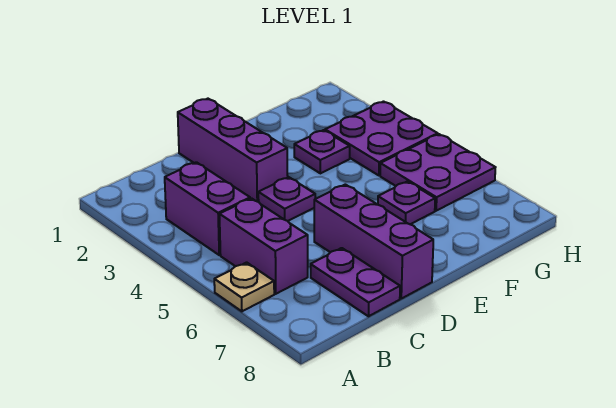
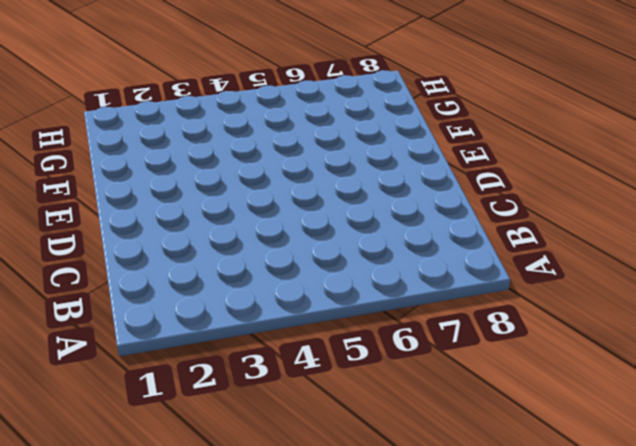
none -> tan 1x1 plate [214,262,274,311]
none -> purple 1x2 brick [165,162,250,255]

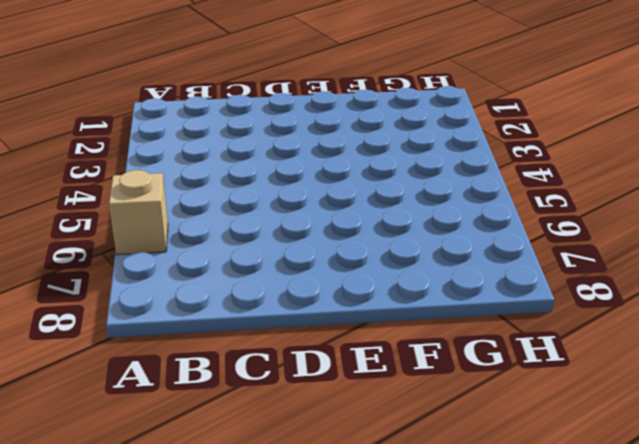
tan 1x1 brick [109,170,168,255] -> tan 1x1 plate [214,262,274,311]
none -> purple 1x2 brick [165,162,250,255]
none -> purple 1x2 brick [220,198,308,294]

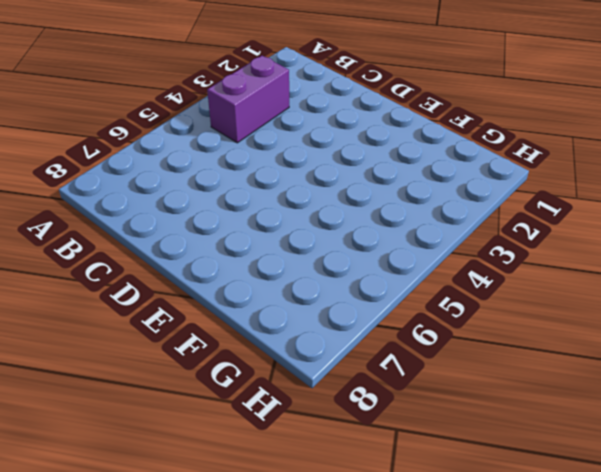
none -> tan 1x1 plate [214,262,274,311]
none -> purple 1x2 brick [220,198,308,294]

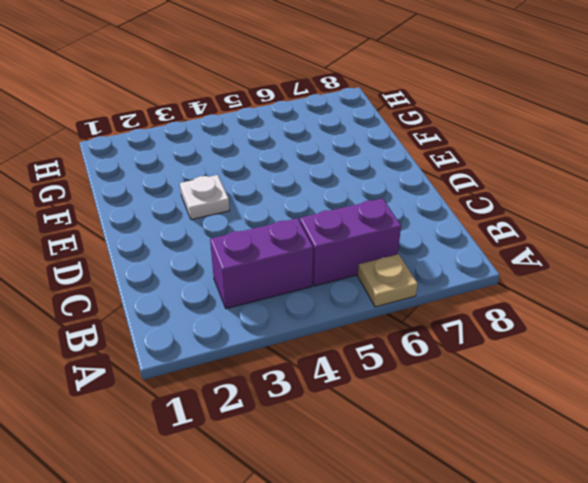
white 1x1 plate [180,175,230,220] -> none
none -> purple 1x2 plate [311,248,400,316]
none -> purple 1x3 brick [178,99,288,202]

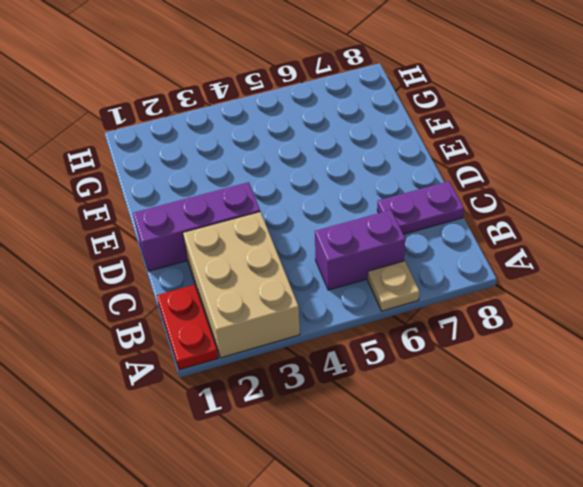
red 1x2 plate [157,285,218,370] -> none
tan 2x3 brick [183,212,300,358] -> purple 1x2 brick [165,162,250,255]
none -> purple 1x1 plate [258,177,315,221]
none -> purple 1x3 brick [314,184,433,299]

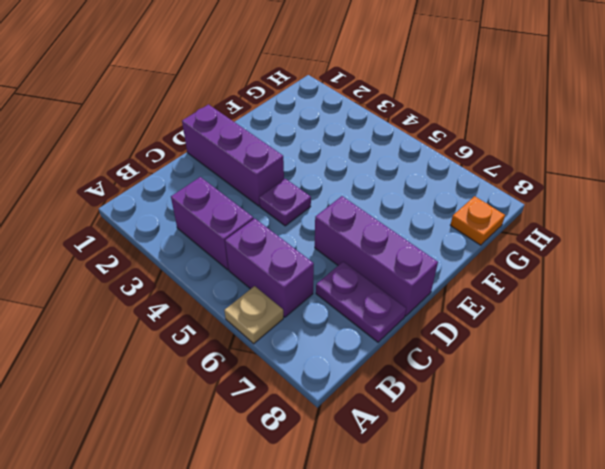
orange 1x1 plate [450,196,505,245] -> none
none -> purple 1x1 plate [294,130,350,173]
none -> purple 1x1 plate [378,181,435,224]

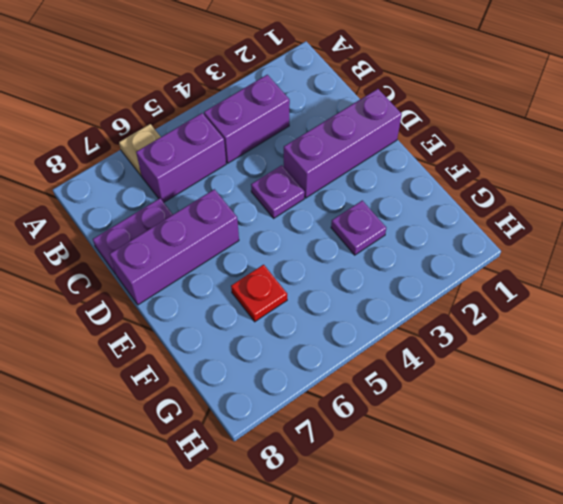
red 1x1 plate [231,265,287,322] -> purple 1x1 plate [378,181,435,224]
none -> purple 2x2 plate [325,102,438,175]
none -> purple 2x2 plate [380,134,496,211]

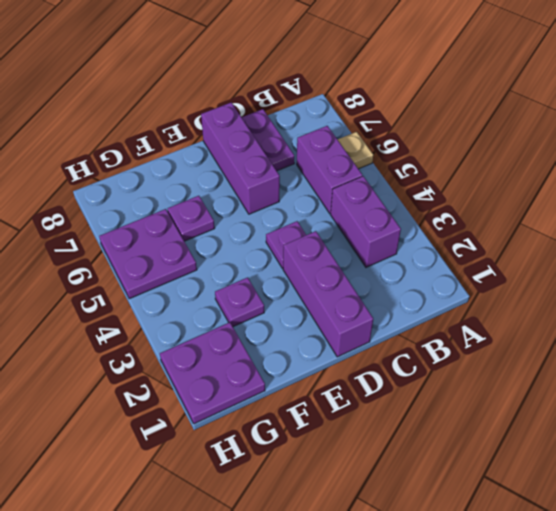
purple 2x2 plate [160,322,265,424] -> purple 2x2 plate moved to [325,102,438,175]

